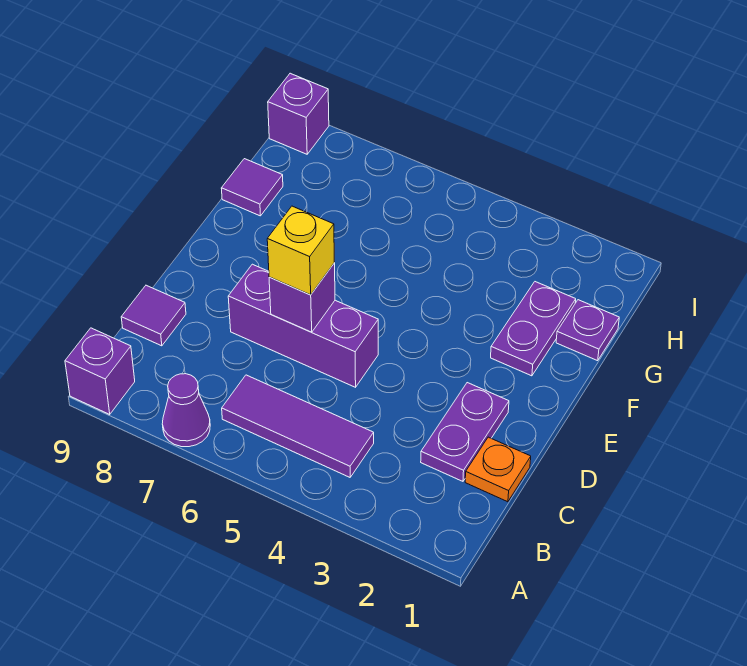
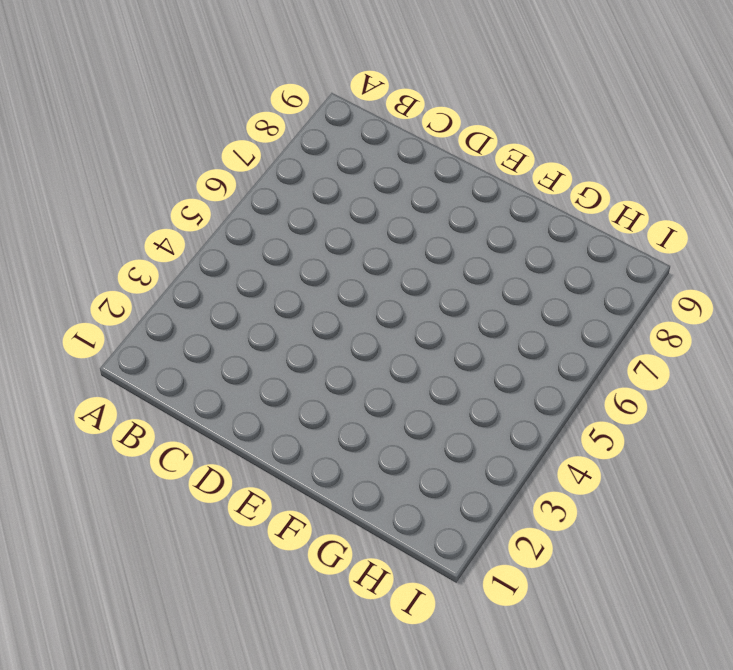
none -> purple 1x1 cone [162,374,210,447]
none -> purple 1x1 brick [65,328,135,414]
none -> purple 1x3 tile [222,375,374,477]

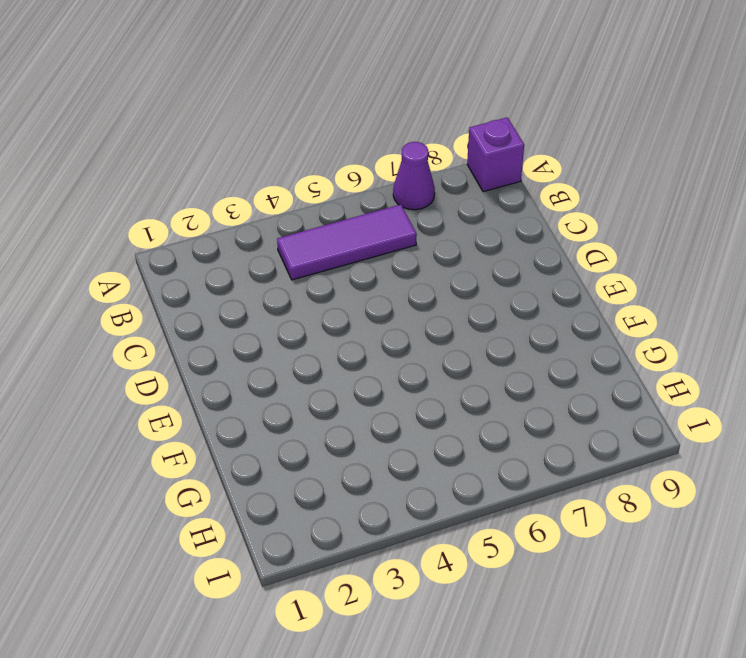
none -> orange 1x1 plate [465,437,531,502]
none -> purple 1x2 plate [421,383,509,481]
none -> purple 1x1 tile [121,285,186,346]

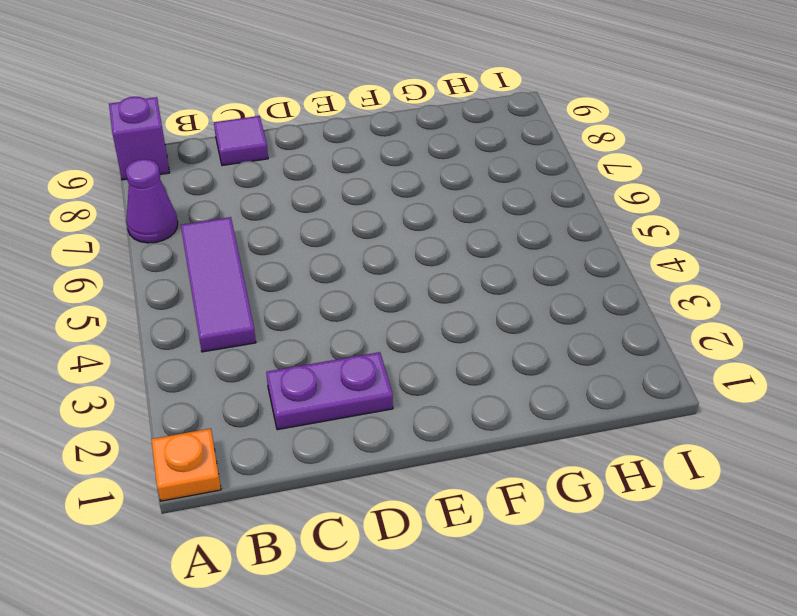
orange 1x1 plate [151,428,221,501] -> orange 1x1 plate moved to [465,437,531,502]
none -> purple 1x3 brick [228,264,378,387]
none -> purple 1x2 plate [491,282,576,376]
none -> purple 1x1 plate [556,300,619,361]

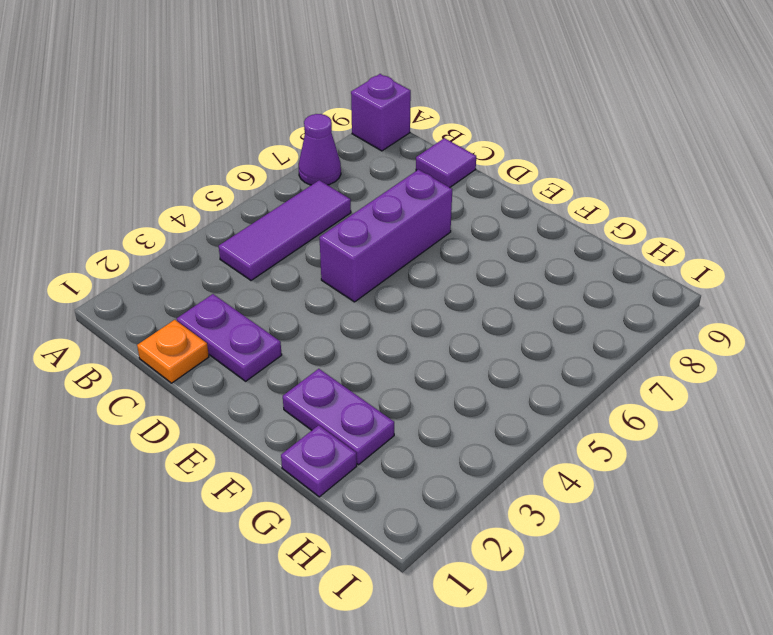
none -> purple 1x1 tile [221,159,283,216]
none -> purple 1x1 brick [268,73,329,154]
none -> purple 1x1 brick [269,263,335,332]

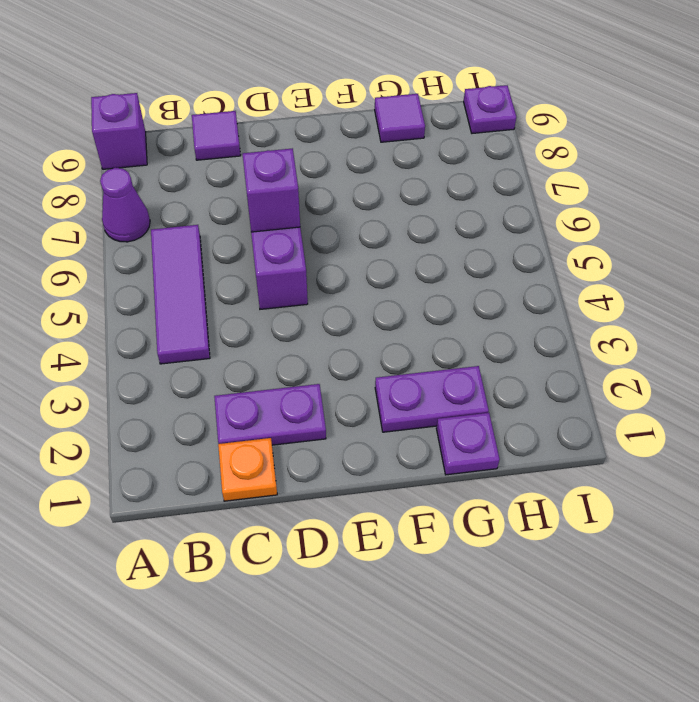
purple 1x1 plate [464,85,516,133] -> purple 1x1 brick [268,73,329,154]
none -> yellow 1x1 brick [267,206,334,295]

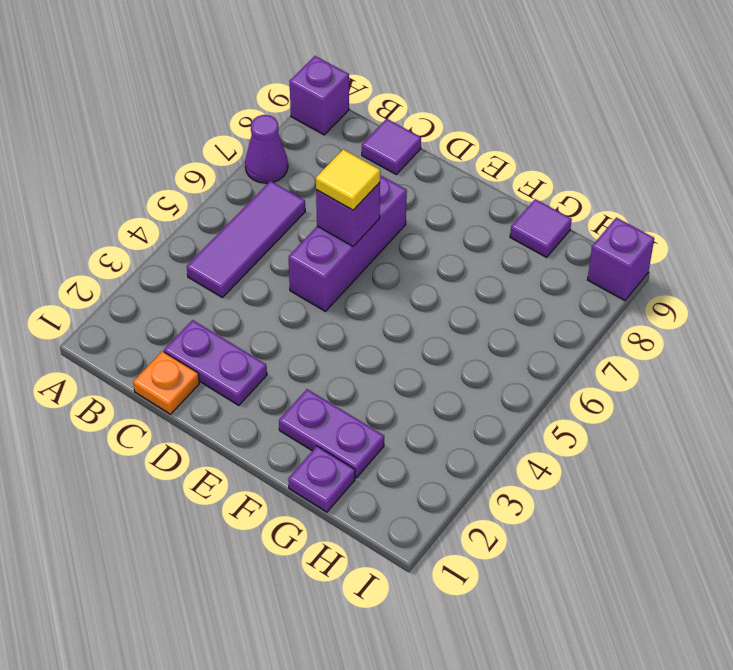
yellow 1x1 tile [316,149,380,210] -> yellow 1x1 brick [267,206,334,295]

